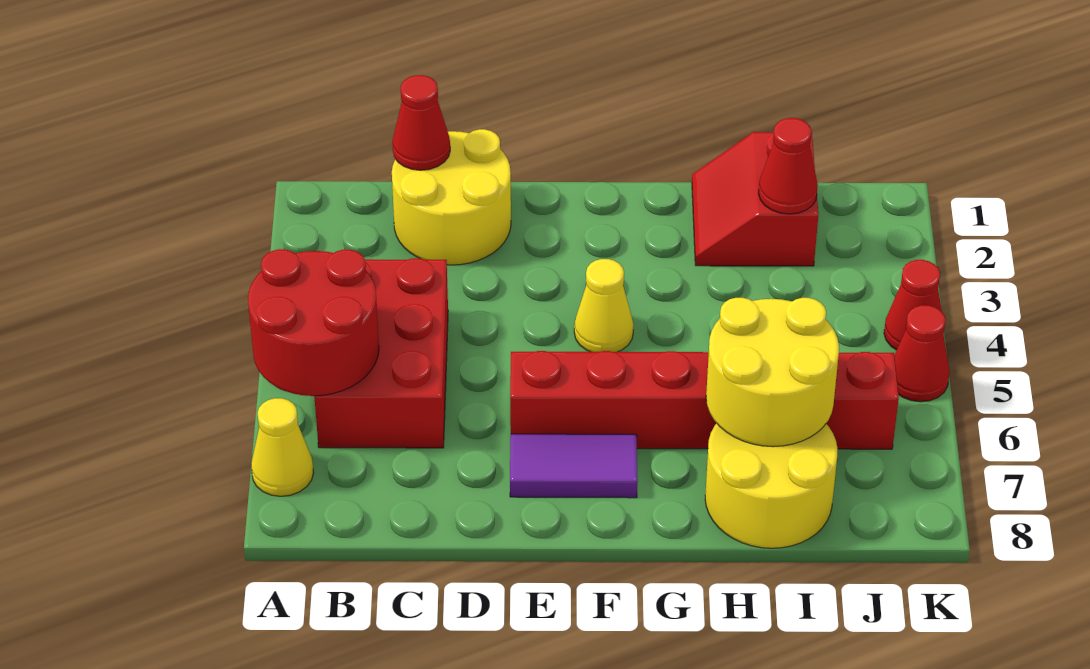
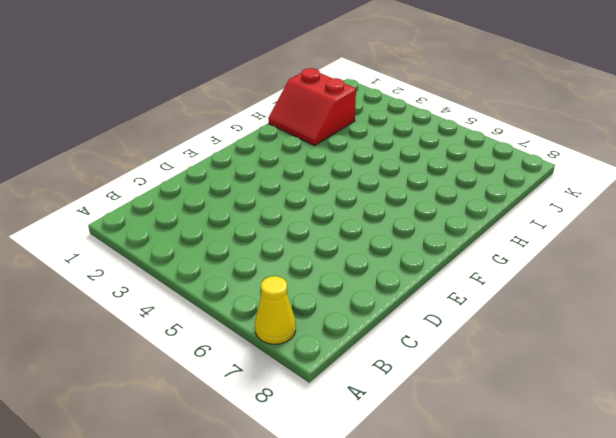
none -> red 2x3 brick [314,258,448,448]
none -> yellow 2x2 round brick [392,129,511,265]
none -> red 1x6 brick [510,351,899,449]

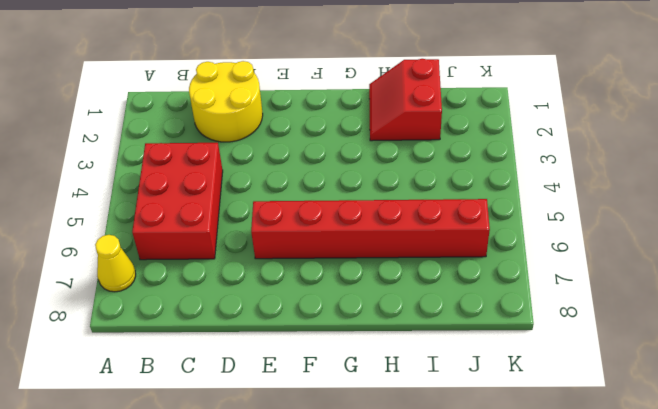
none -> purple 1x2 tile [510,434,638,498]
none -> yellow 1x1 cone [574,259,634,352]
none -> yellow 2x2 round brick [705,423,838,548]

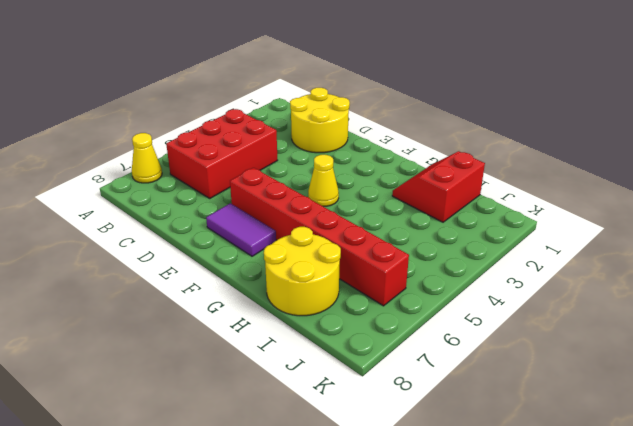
none -> red 1x1 cone [884,260,942,350]
none -> red 1x1 cone [894,305,950,402]
none -> red 2x2 round brick [248,249,379,396]

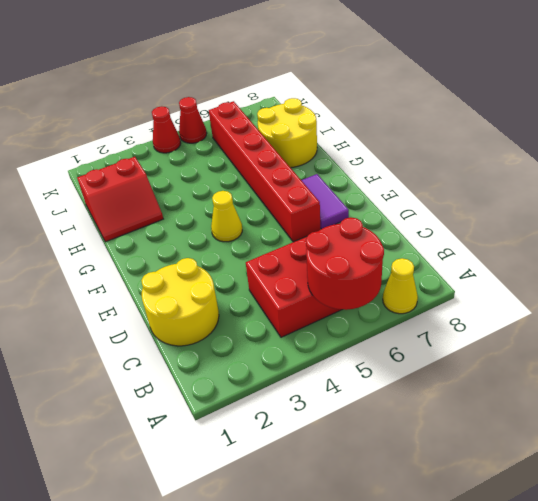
none -> red 1x1 cone [392,75,450,170]
none -> yellow 2x2 round brick [706,298,839,447]
none -> red 1x1 cone [759,118,818,214]

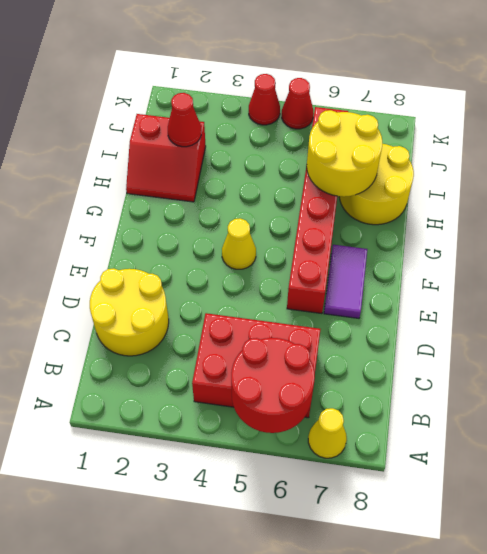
none -> red 1x1 cone [392,75,450,170]

